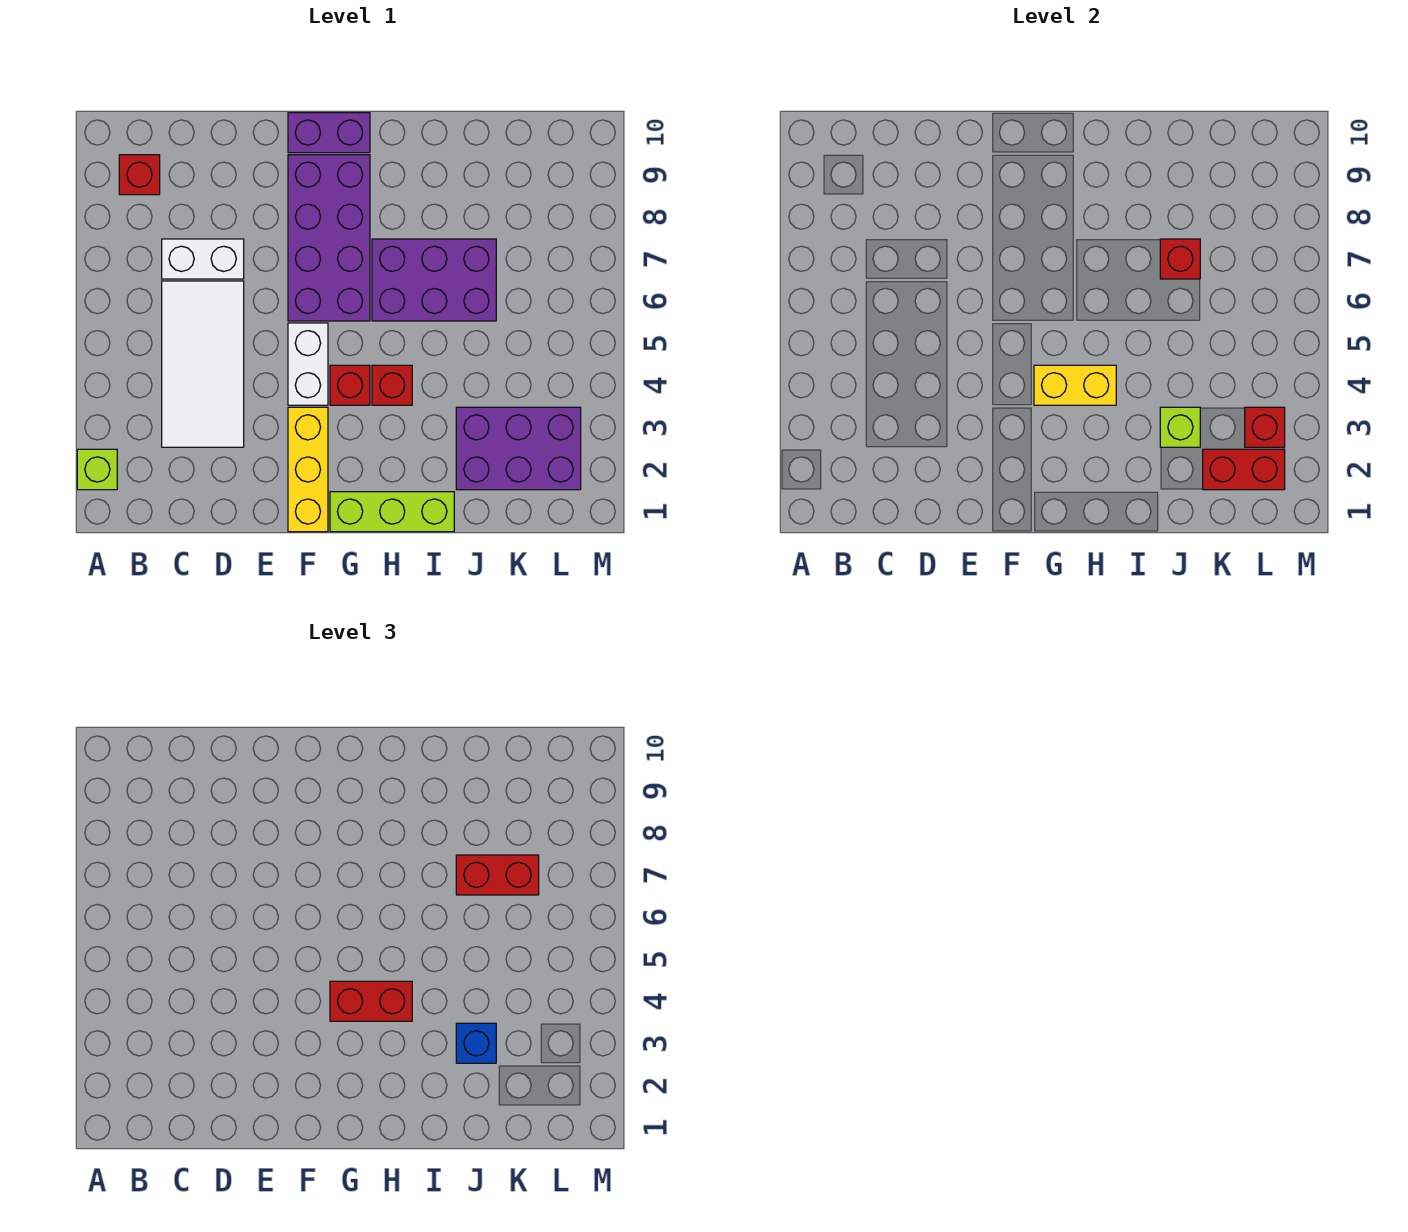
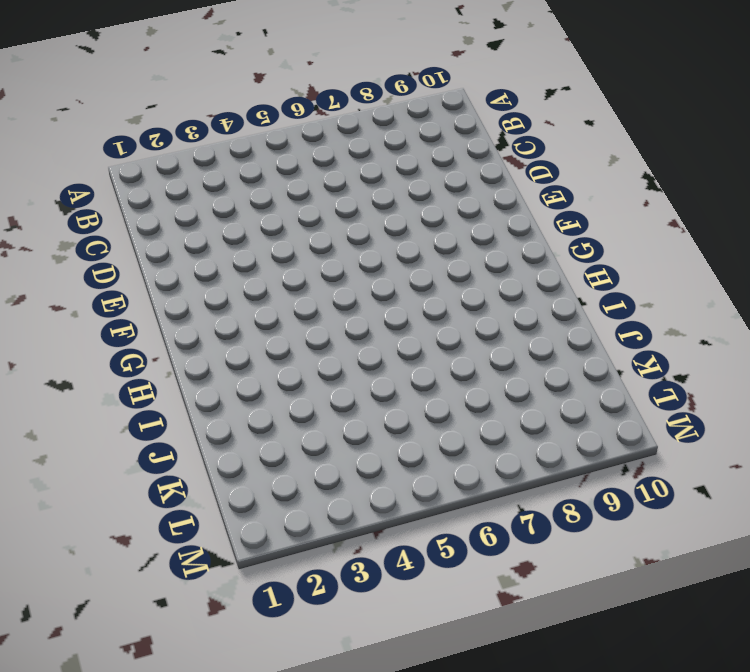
none -> lime 1x1 brick [77,449,117,490]
none -> red 1x1 brick [119,155,160,195]
none -> white 2x4 tile [162,281,244,447]

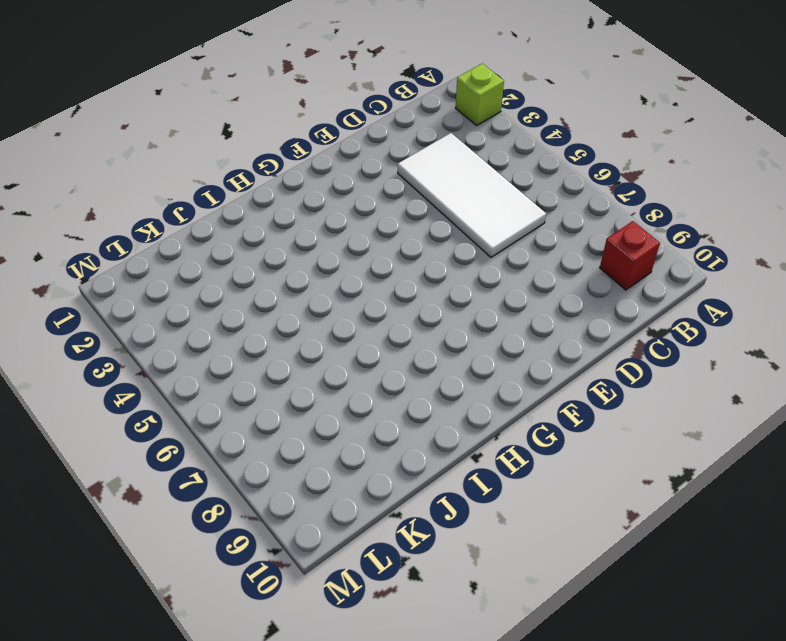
none -> white 1x2 brick [162,239,244,279]
none -> yellow 1x3 brick [288,407,328,532]
none -> white 1x2 brick [288,323,328,405]

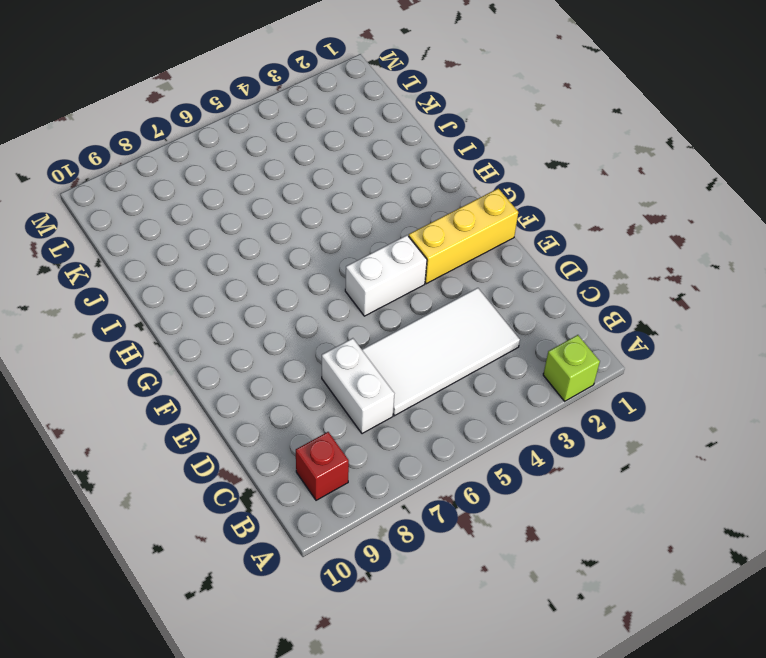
none -> purple 2x4 brick [288,155,370,321]
none -> purple 1x2 brick [288,113,370,153]
none -> lime 1x3 brick [330,492,454,532]

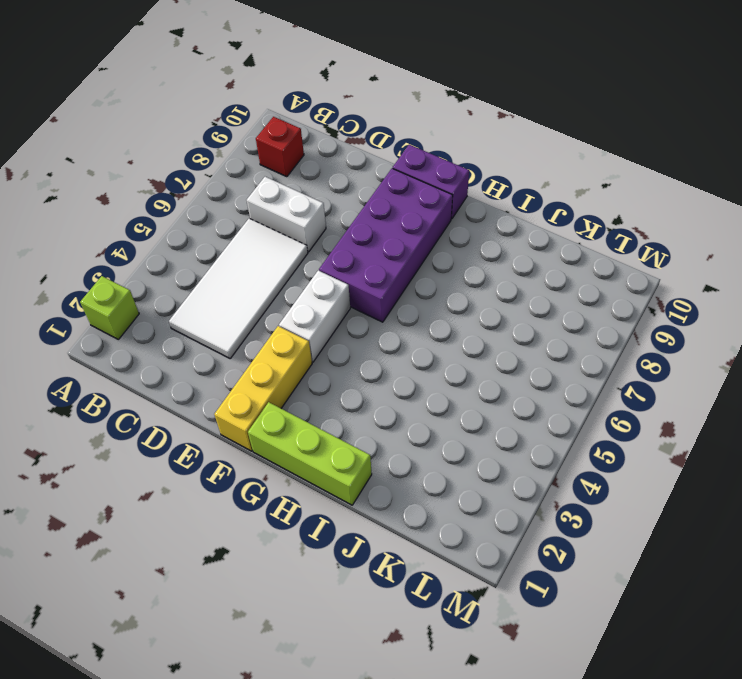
none -> red 1x1 brick [330,365,370,405]
none -> red 1x1 brick [372,365,412,405]
none -> purple 2x3 brick [372,239,496,321]

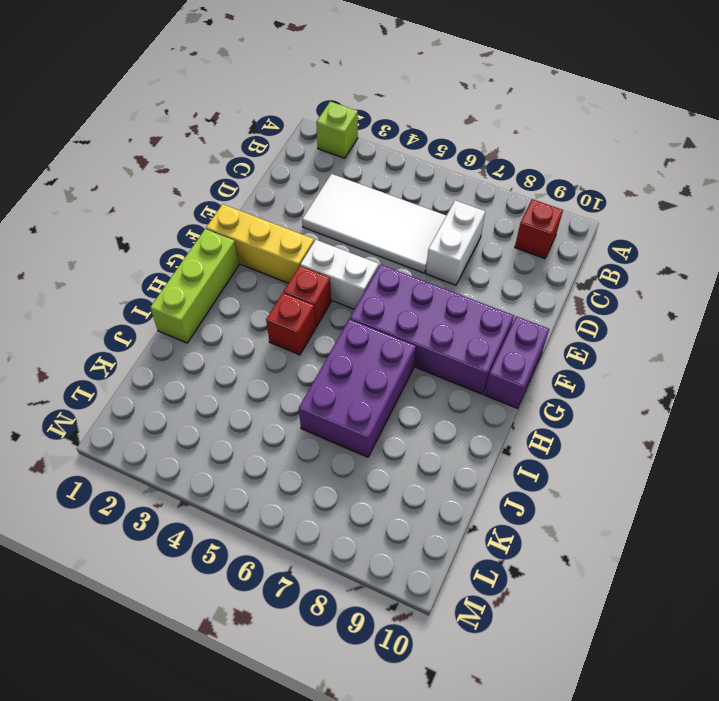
none -> purple 2x3 brick [456,407,581,490]
none -> yellow 1x2 brick [1034,365,1116,405]
none -> lime 1x1 brick [1160,407,1200,447]

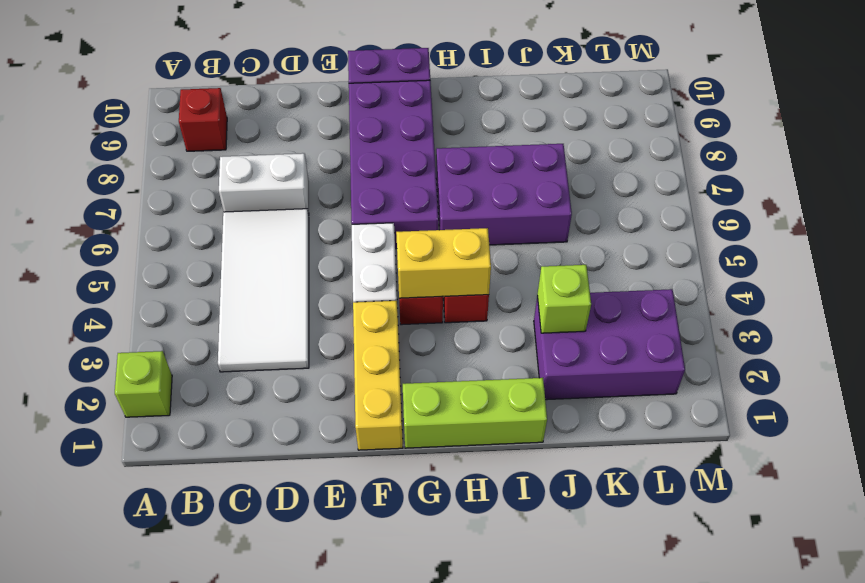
none -> red 1x1 brick [1160,239,1200,279]
none -> red 1x2 brick [1203,449,1285,490]
none -> red 1x1 brick [1245,407,1285,447]

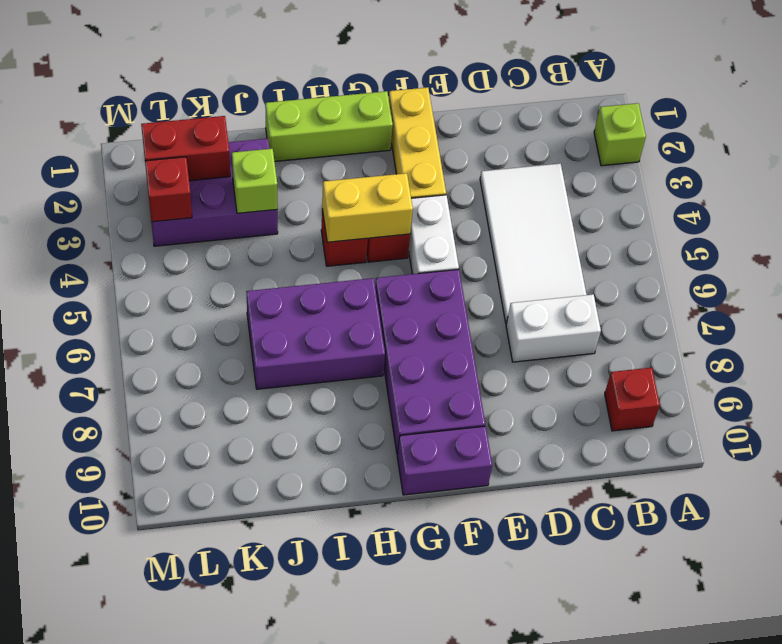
none -> red 1x1 brick [1160,239,1200,279]
none -> red 1x2 brick [330,981,412,1021]
none -> blue 1x1 brick [456,1023,496,1063]

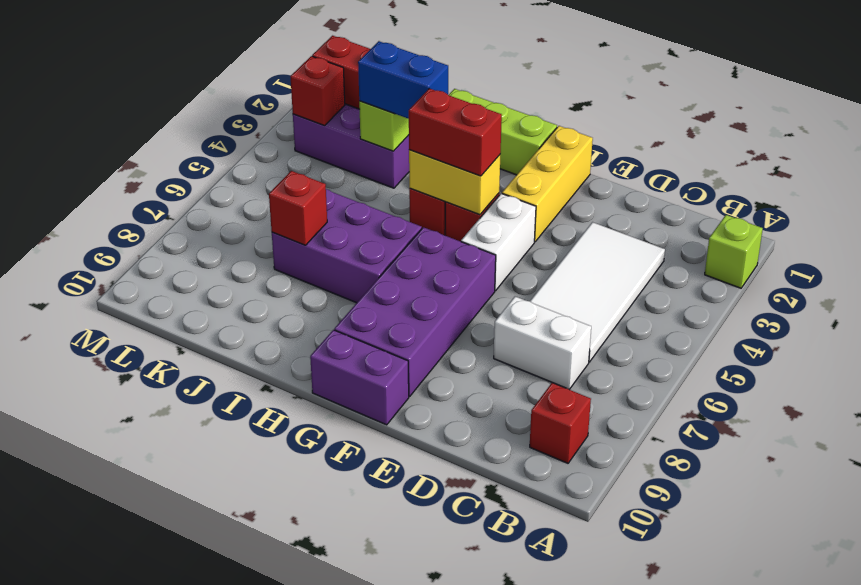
blue 1x2 brick [358,41,448,119] -> blue 1x1 brick [456,1023,496,1063]
none -> red 1x2 brick [456,855,539,895]

